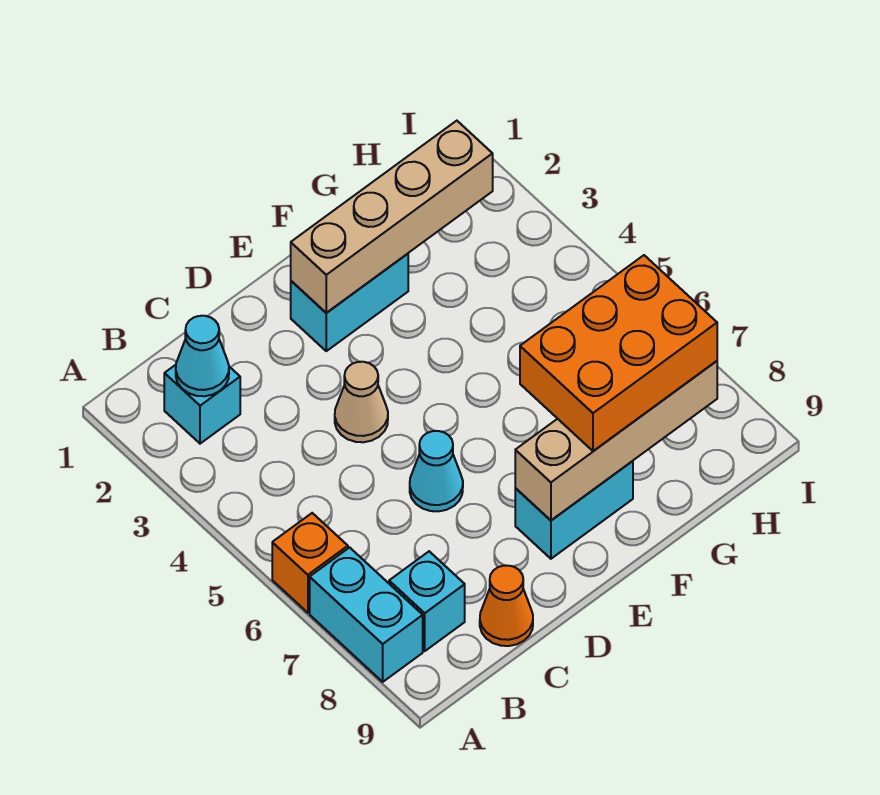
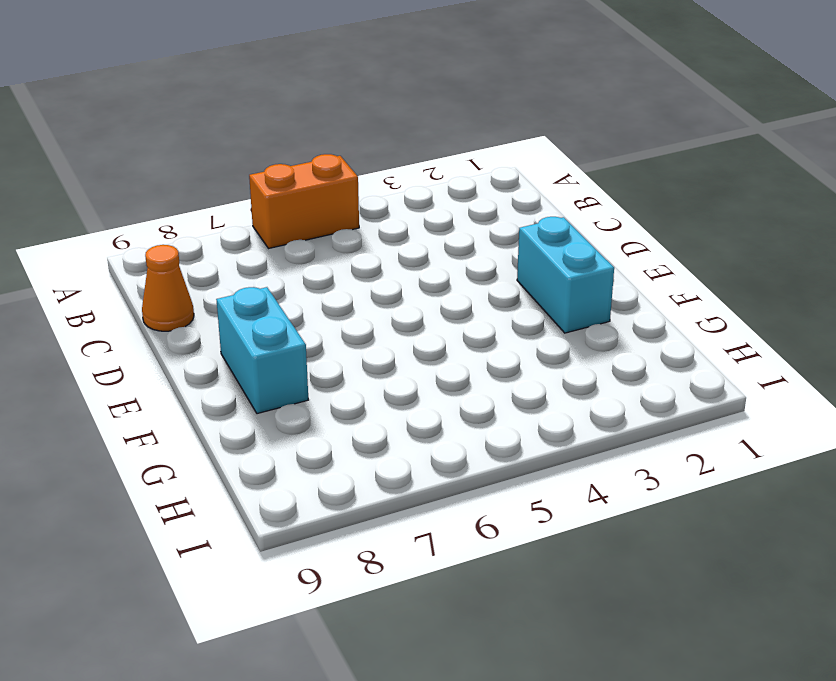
orange 1x2 brick [249,154,359,249] -> orange 1x1 brick [272,513,348,613]
none -> cyan 1x2 brick [310,547,423,682]
none -> cyan 1x1 brick [164,365,240,444]
none -> cyan 1x1 brick [389,551,465,651]

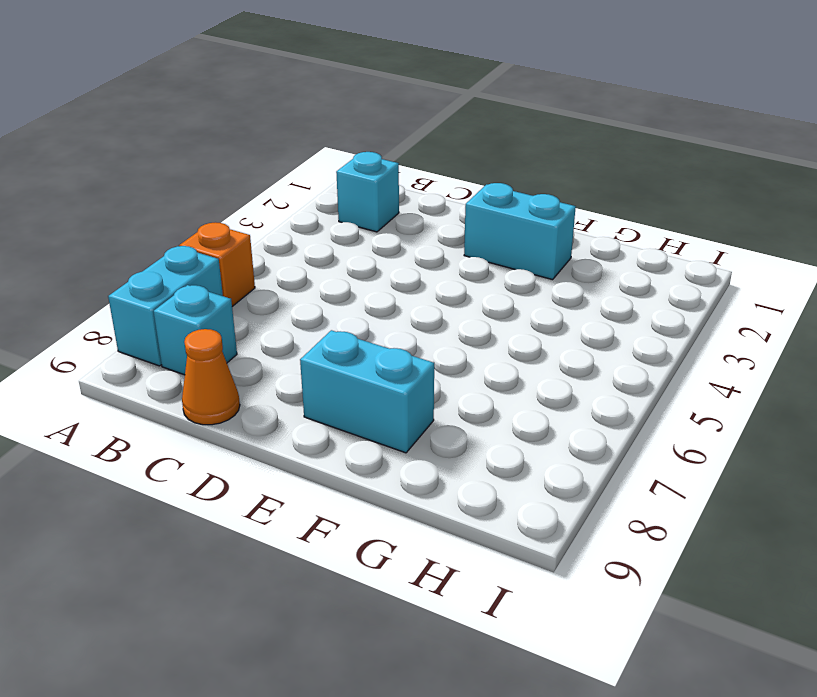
none -> tan 1x1 cone [335,362,388,442]
none -> cyan 1x1 cone [410,431,463,511]
none -> cyan 1x1 cone [176,316,229,396]

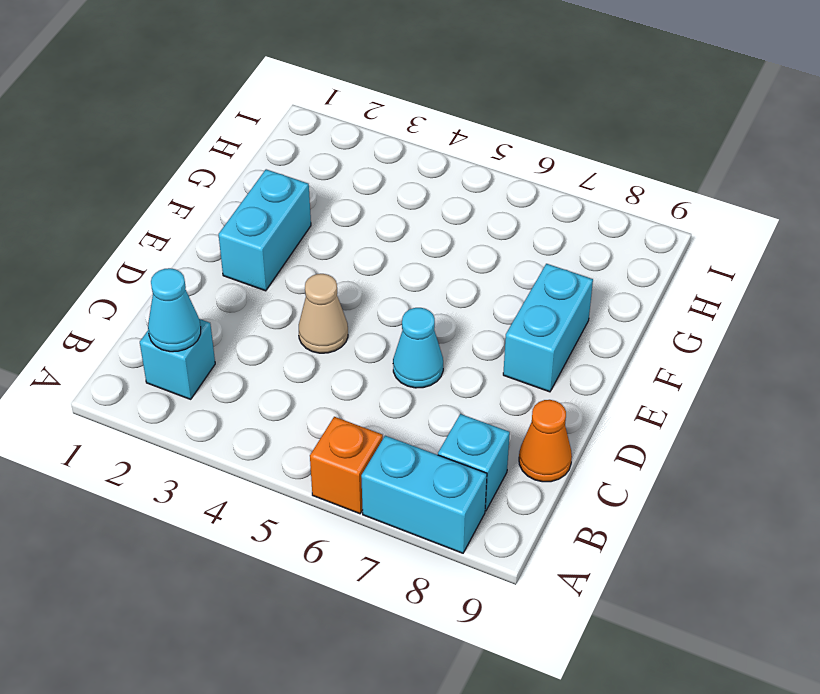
none -> tan 1x4 brick [291,121,493,313]
none -> tan 1x4 brick [515,361,717,520]
none -> orange 2x3 brick [520,255,717,451]

